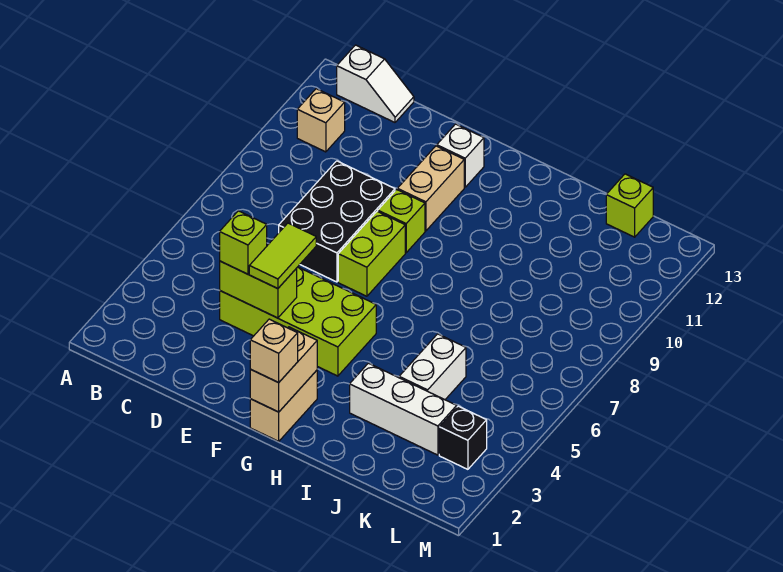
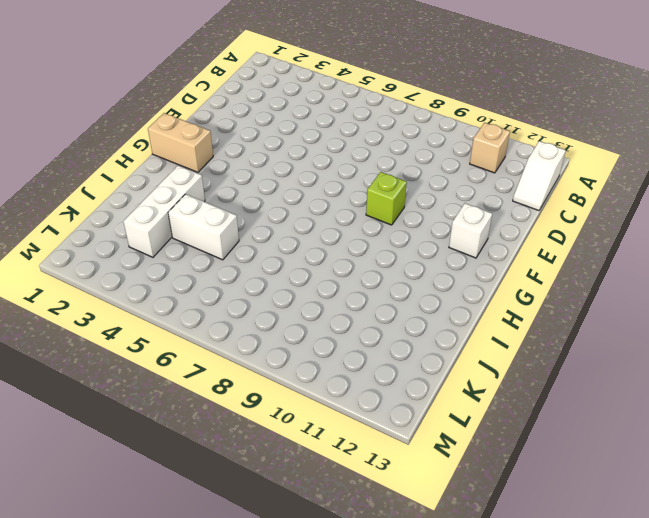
none -> lime 2x4 brick [220,267,376,376]
none -> black 2x3 brick [279,161,395,282]
none -> lime 1x2 brick [338,211,405,296]

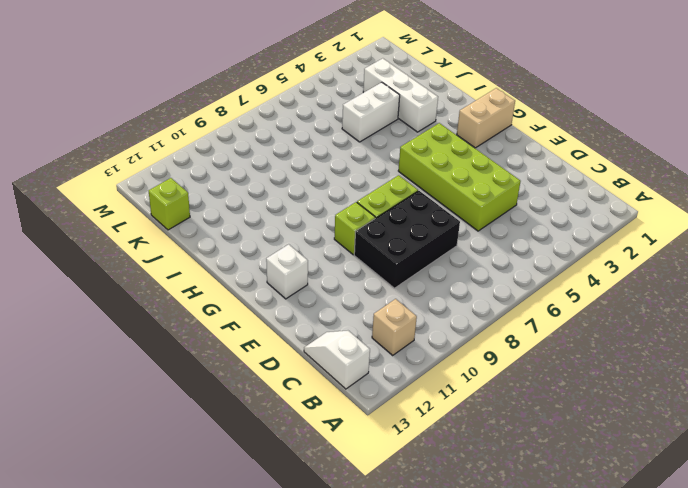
none -> tan 1x2 brick [397,146,464,231]
none -> black 1x1 brick [439,406,487,469]
none -> lime 1x2 brick [220,261,297,318]

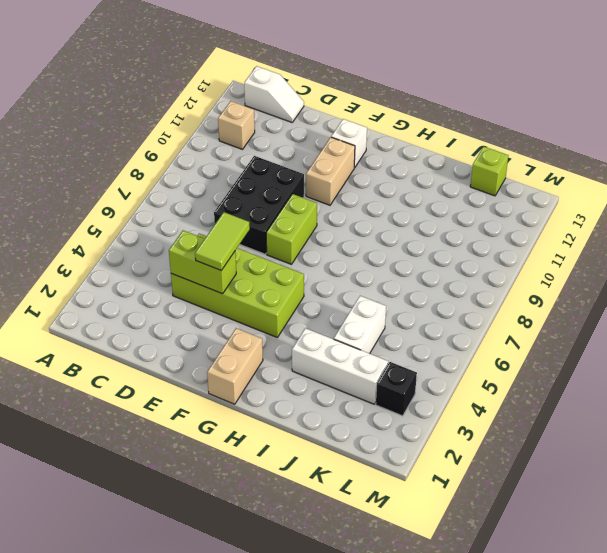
none -> lime 1x1 brick [378,190,425,253]
none -> tan 1x2 brick [250,327,317,412]
none -> lime 1x1 brick [220,211,267,274]

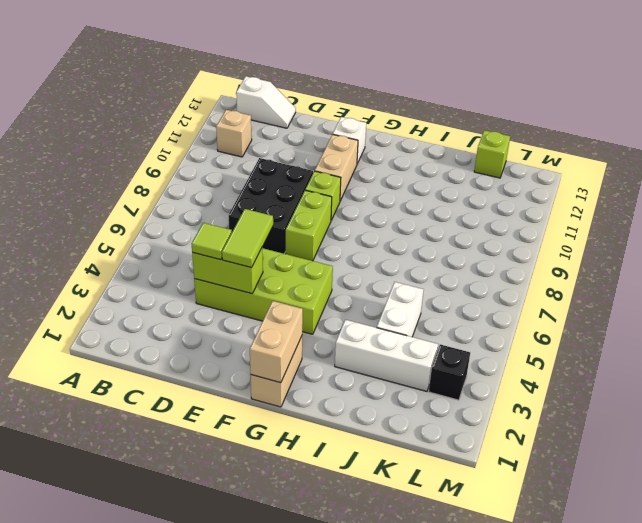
lime 1x1 tile [192,223,232,260] -> lime 1x1 brick [220,211,267,274]
none -> tan 1x1 brick [250,319,298,382]

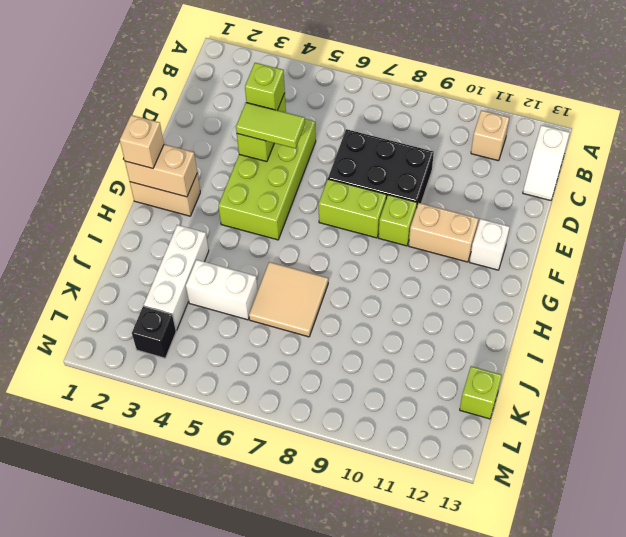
tan 2x2 tile [249,262,328,337] -> none

